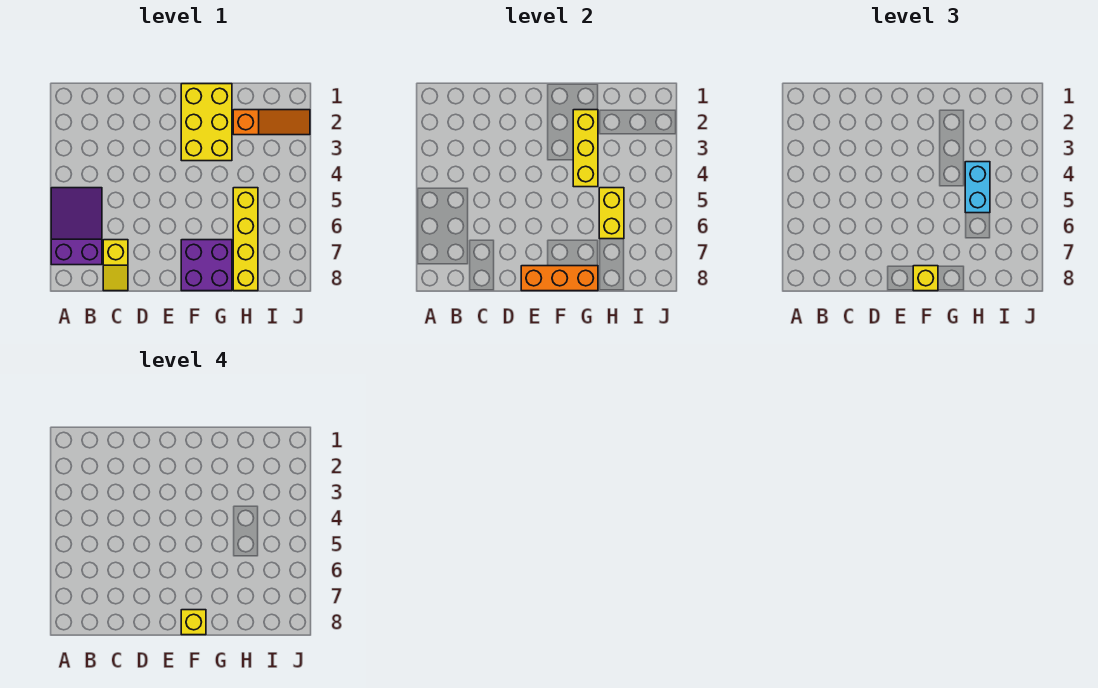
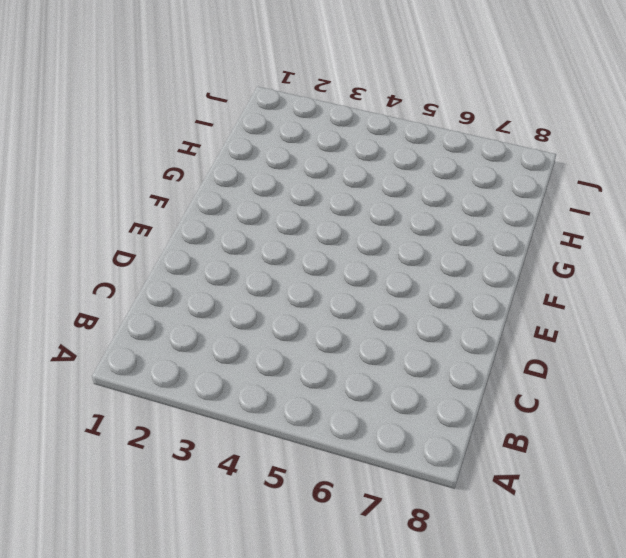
none -> purple 2x3 slope [51,188,102,265]
none -> yellow 1x2 slope [103,240,128,291]
none -> yellow 2x3 brick [181,84,232,161]

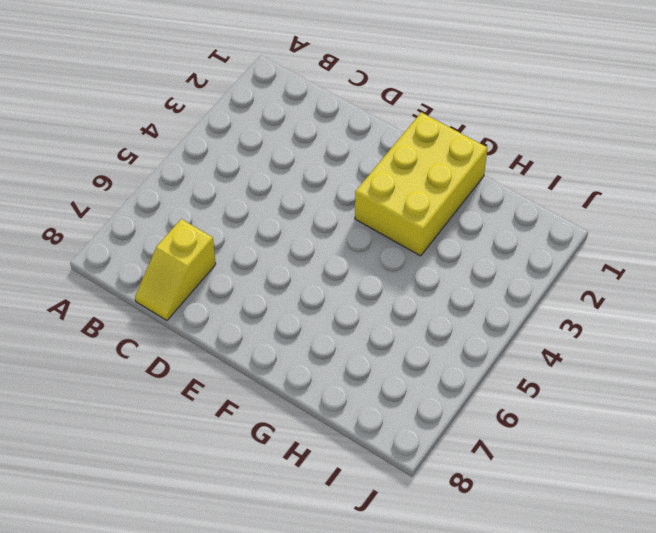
none -> purple 2x3 slope [51,188,102,265]
none -> purple 2x2 brick [181,240,232,291]
none -> orange 1x3 slope [233,110,310,135]

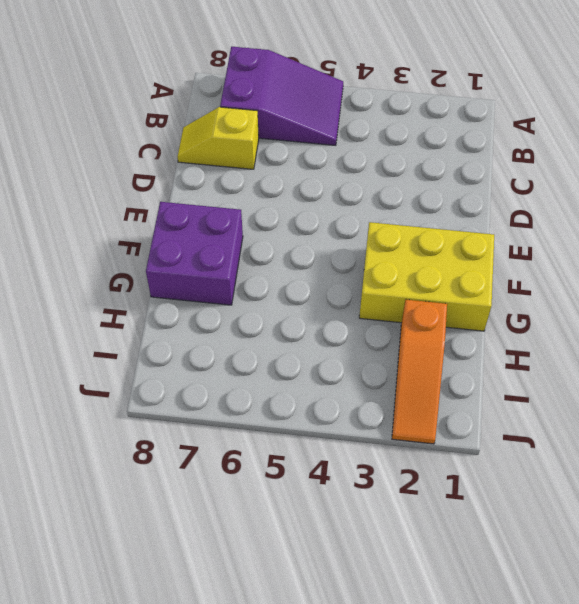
none -> yellow 1x4 brick [233,188,258,291]
none -> orange 1x3 brick [521,266,598,291]
none -> yellow 1x3 brick [573,110,598,187]

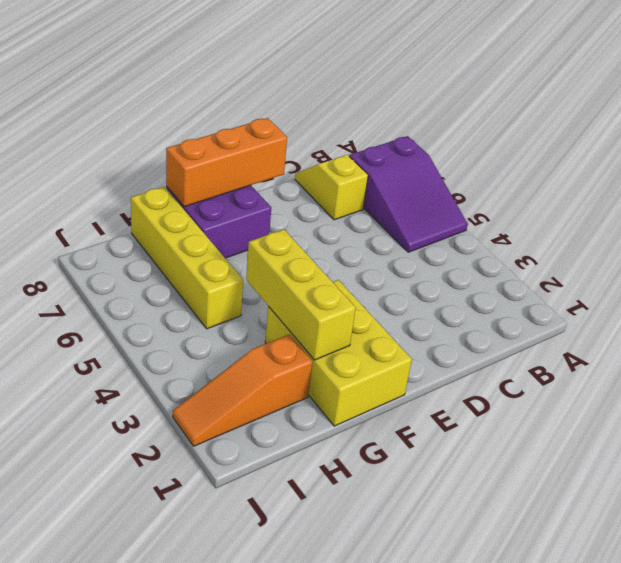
none -> yellow 1x2 brick [599,188,624,239]
none -> yellow 1x1 brick [913,266,938,291]
none -> cyan 1x2 brick [965,162,990,213]

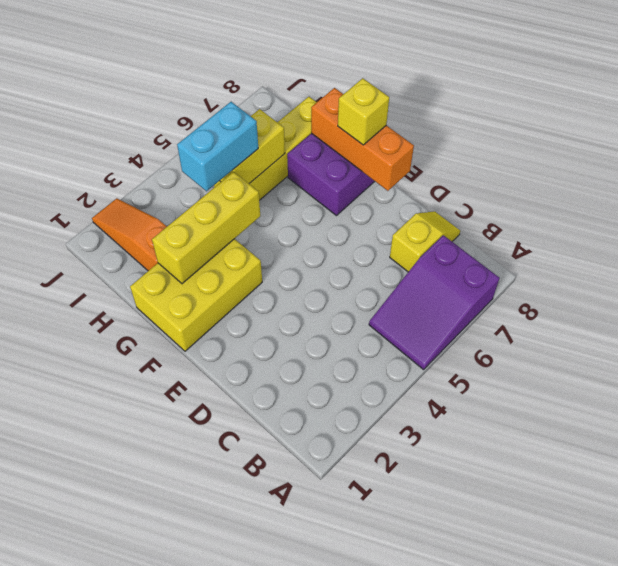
none -> yellow 1x1 brick [181,610,206,635]

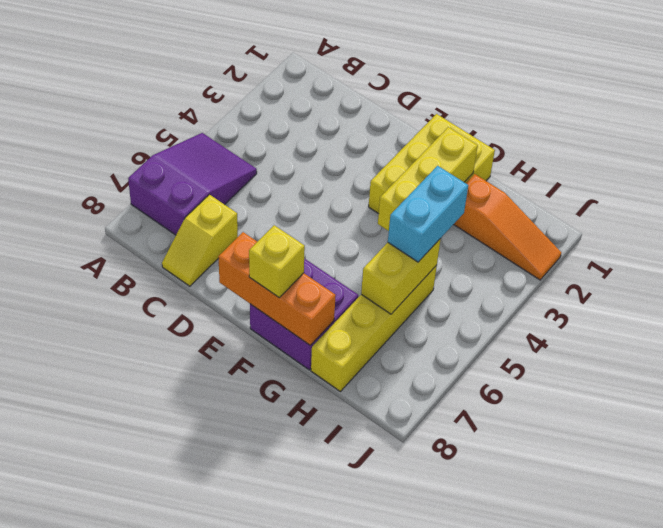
none -> yellow 1x1 brick [181,610,206,635]

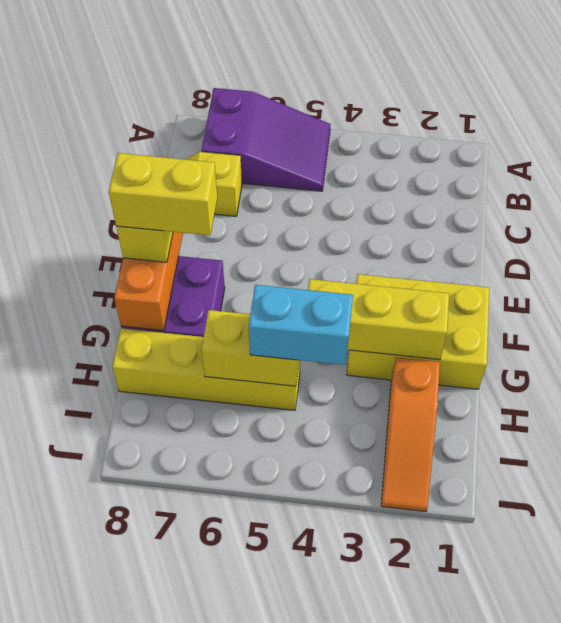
yellow 1x2 brick [109,153,217,235] -> yellow 1x1 brick [181,610,206,635]

